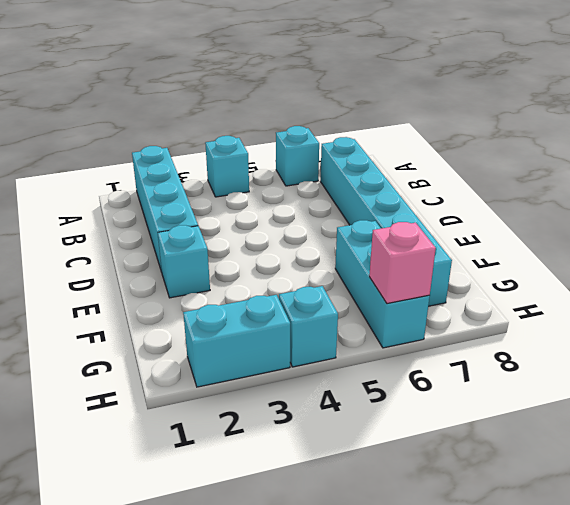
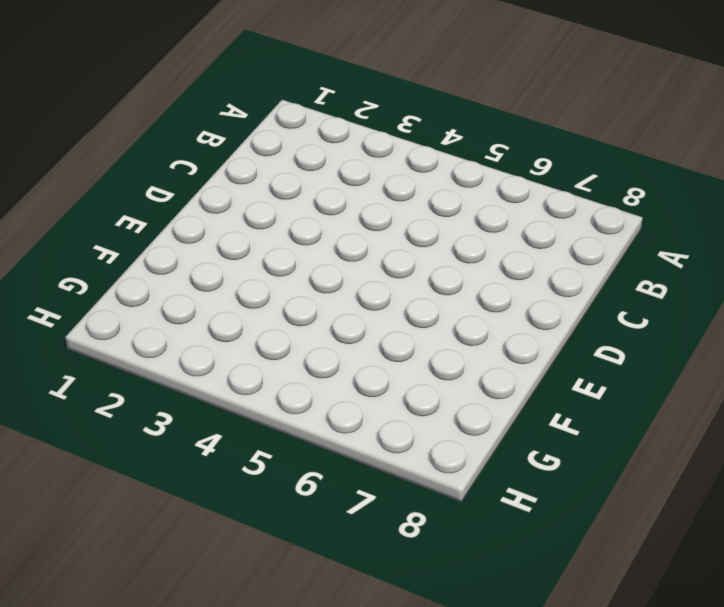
none -> cyan 1x4 brick [132,146,198,272]
none -> cyan 1x1 brick [205,136,249,197]

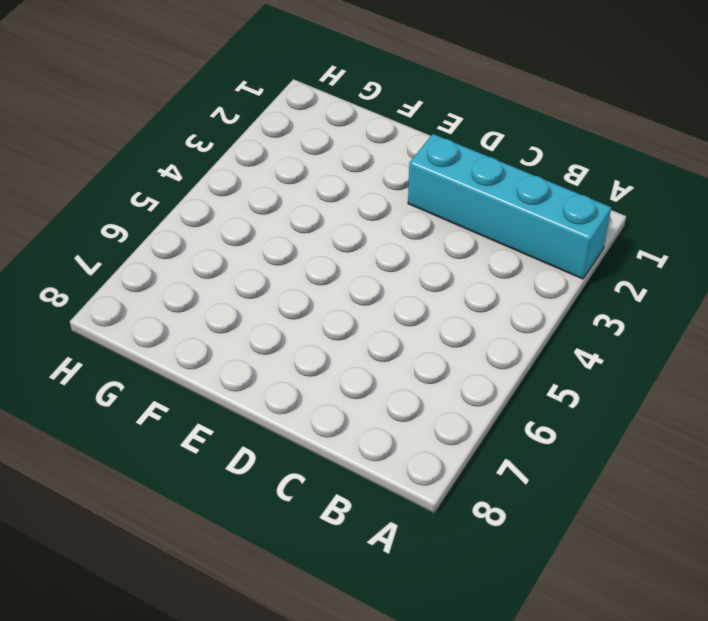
none -> cyan 1x1 brick [205,136,249,197]
none -> cyan 1x1 brick [276,126,319,186]

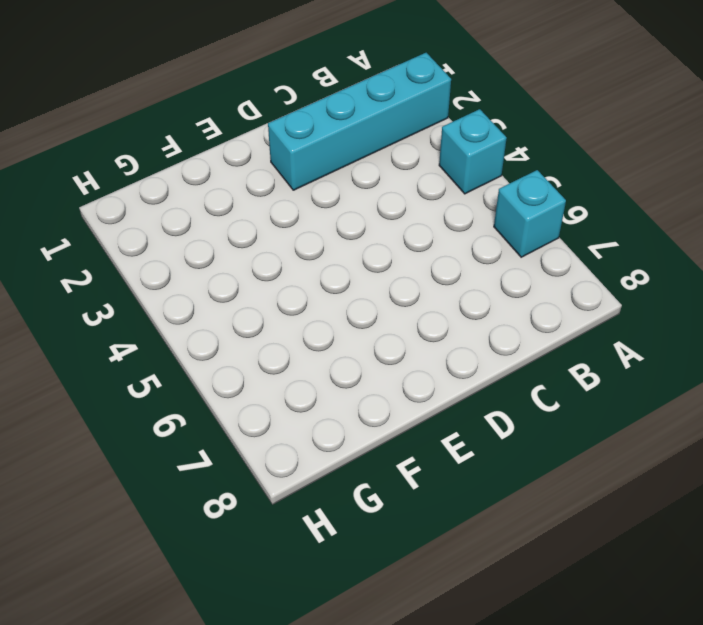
none -> cyan 1x6 brick [321,137,452,306]
none -> cyan 1x1 brick [158,225,210,298]

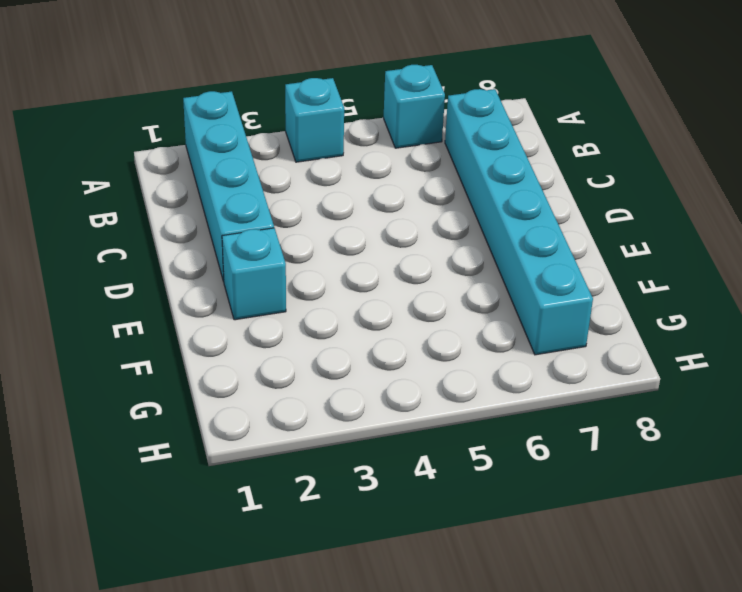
none -> cyan 1x3 brick [335,220,430,348]
none -> cyan 1x2 brick [183,295,290,387]

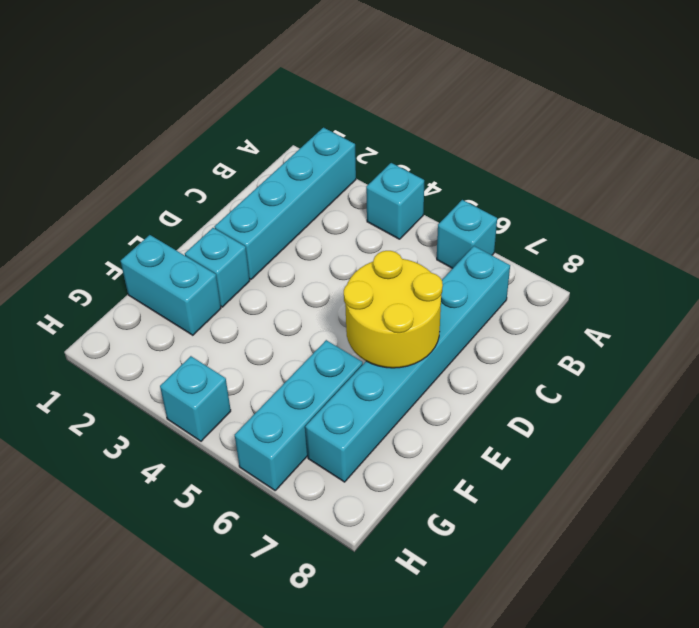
yellow 2x2 round brick [344,251,443,368] -> none
cyan 1x2 brick [121,235,221,335] -> cyan 1x2 brick moved to [183,295,290,387]
none -> pink 1x1 brick [369,222,436,304]

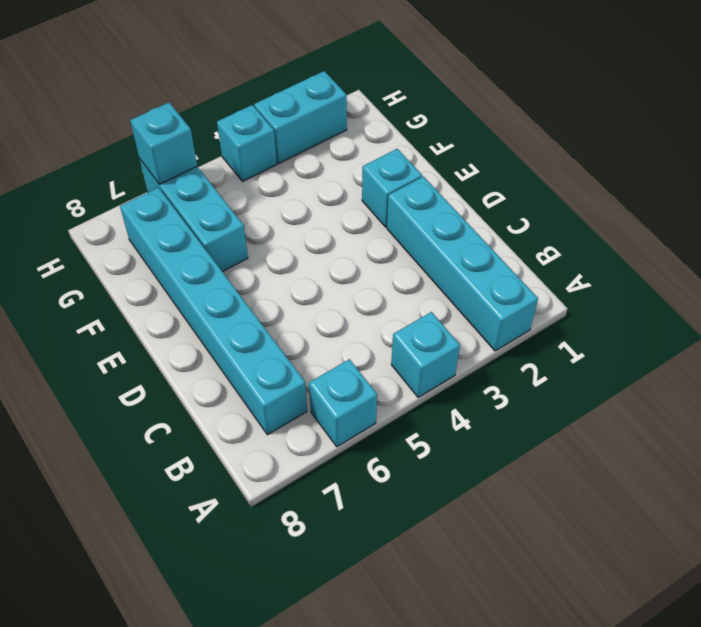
cyan 1x1 brick [130,103,197,185] -> pink 1x1 brick [369,222,436,304]

